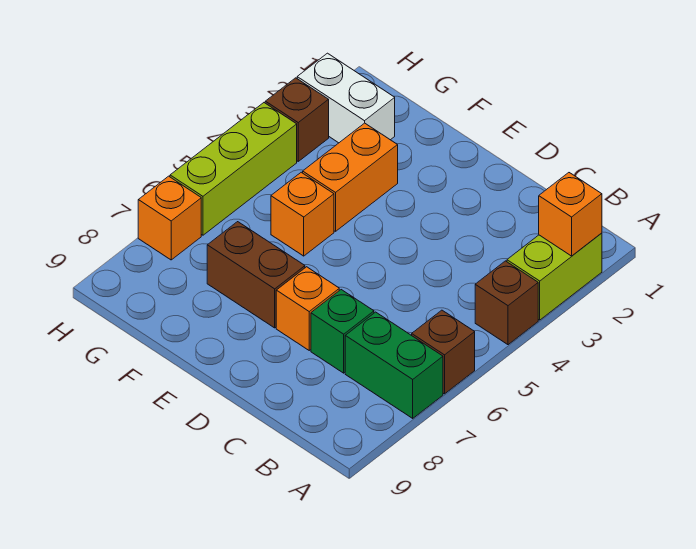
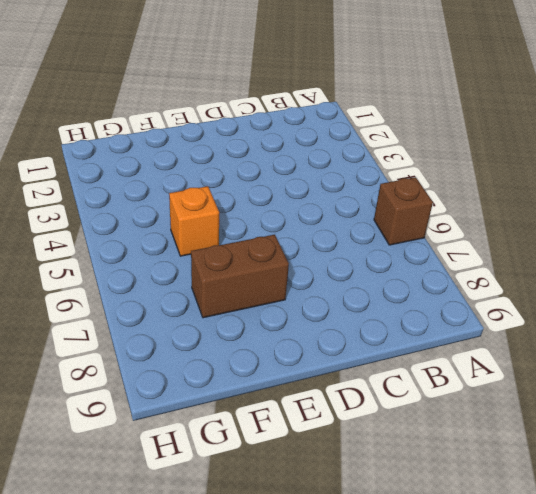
none -> lime 1x2 brick [507,233,602,320]
none -> brown 1x1 brick [475,261,538,345]
none -> green 1x2 brick [345,312,443,418]

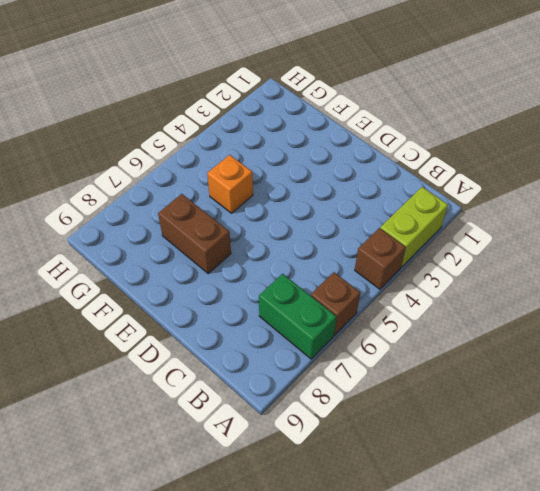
none -> green 1x1 brick [311,290,374,373]
none -> orange 1x1 brick [276,267,339,350]
none -> orange 1x2 brick [303,123,398,231]

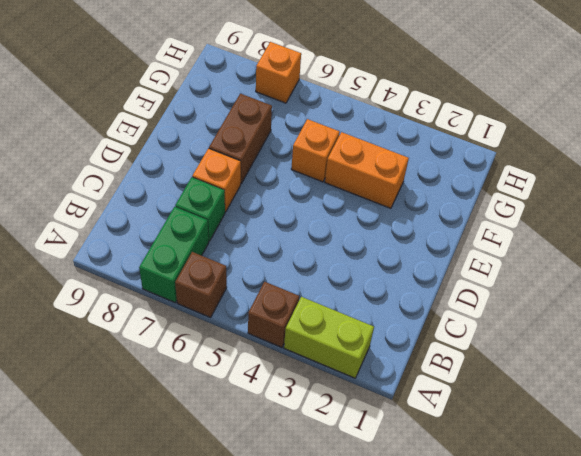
none -> white 1x2 brick [297,53,395,143]
none -> brown 1x1 brick [265,78,329,161]
none -> lime 1x3 brick [170,103,297,235]

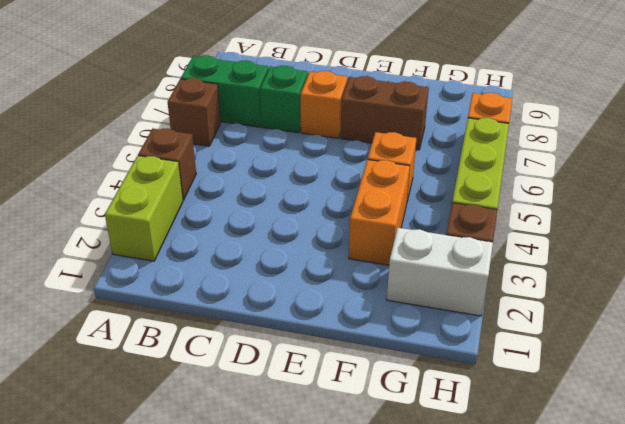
none -> orange 1x1 brick [539,173,602,256]

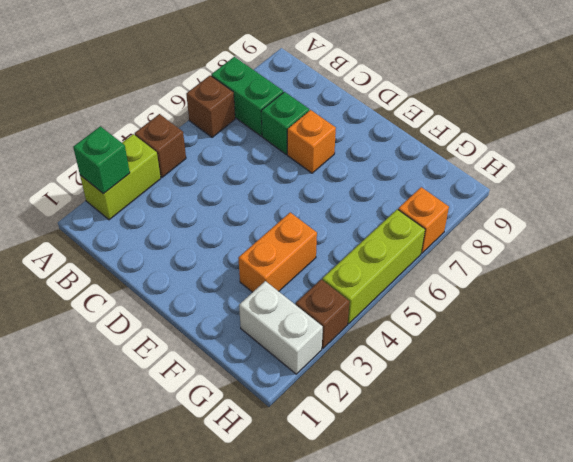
green 1x1 brick [73,126,130,194] -> orange 1x1 brick [539,173,602,256]
none -> brown 1x2 brick [207,222,305,328]
none -> orange 1x1 brick [271,172,334,256]

